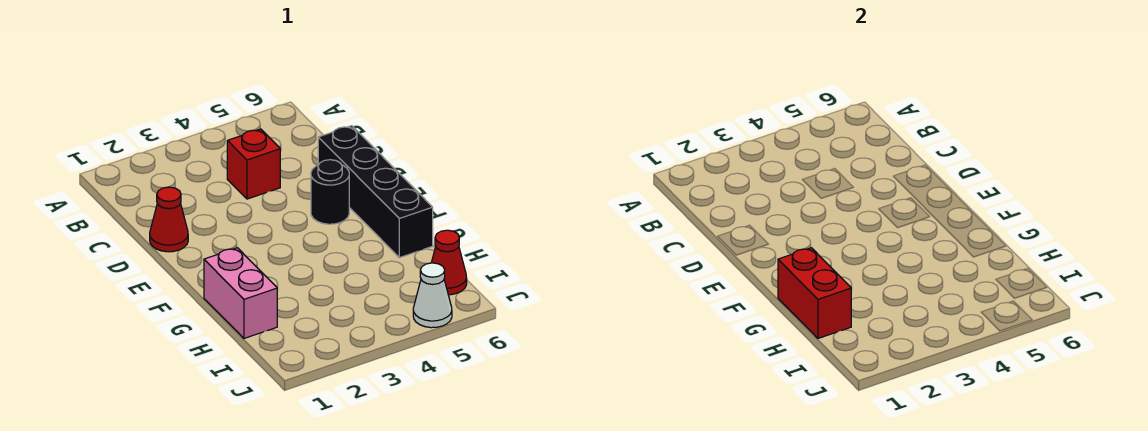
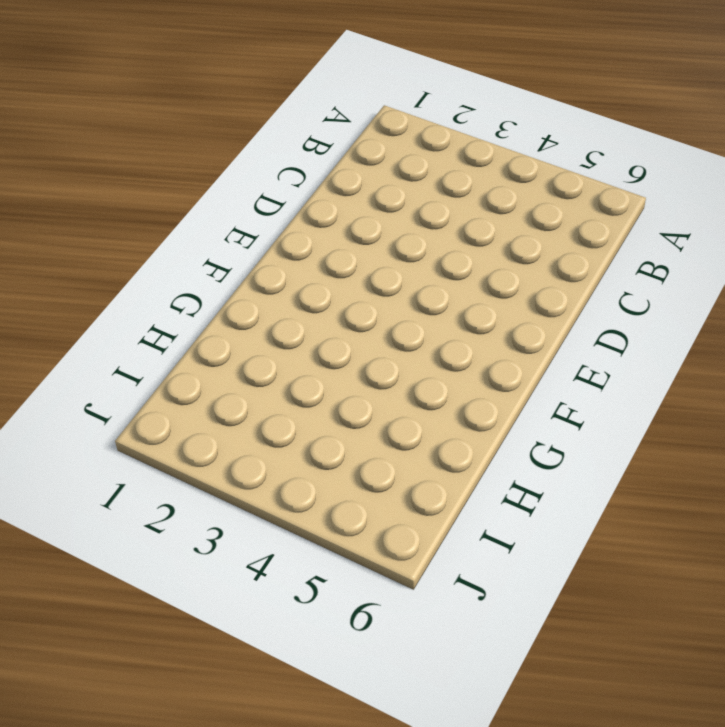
none -> red 1x1 brick [227,129,280,199]
none -> red 1x1 cone [150,187,188,252]

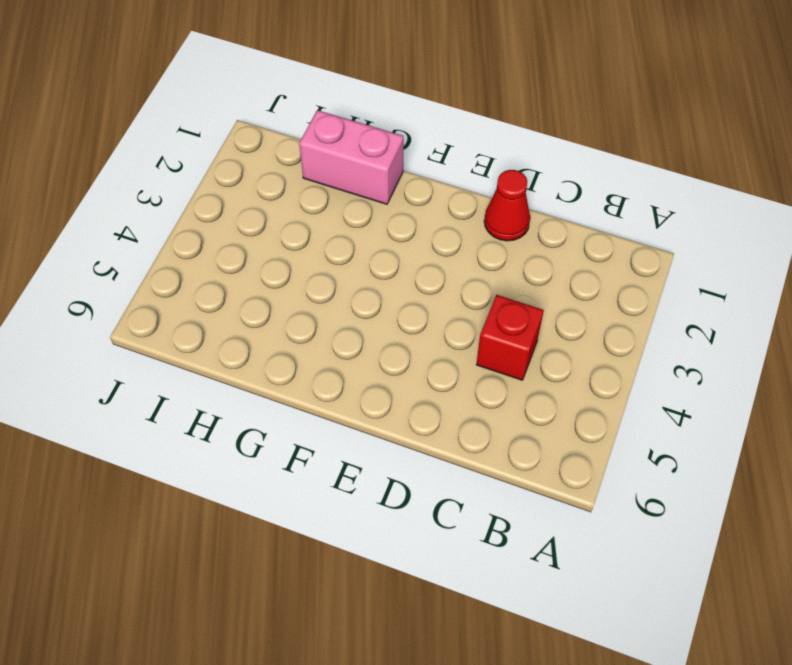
none -> black 1x4 brick [318,126,433,258]
none -> black 1x1 round brick [311,160,349,224]

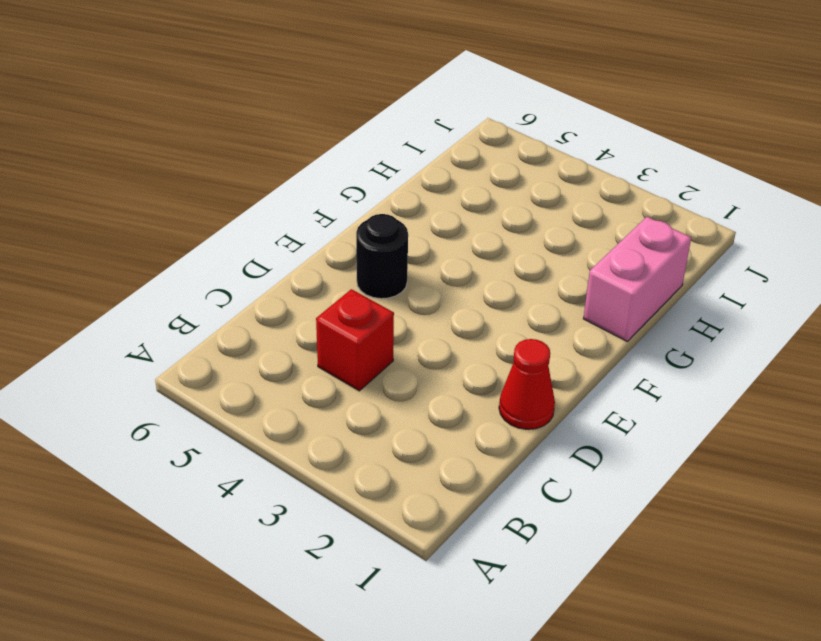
none -> black 1x4 brick [318,126,433,258]
none -> red 1x1 cone [431,230,467,295]

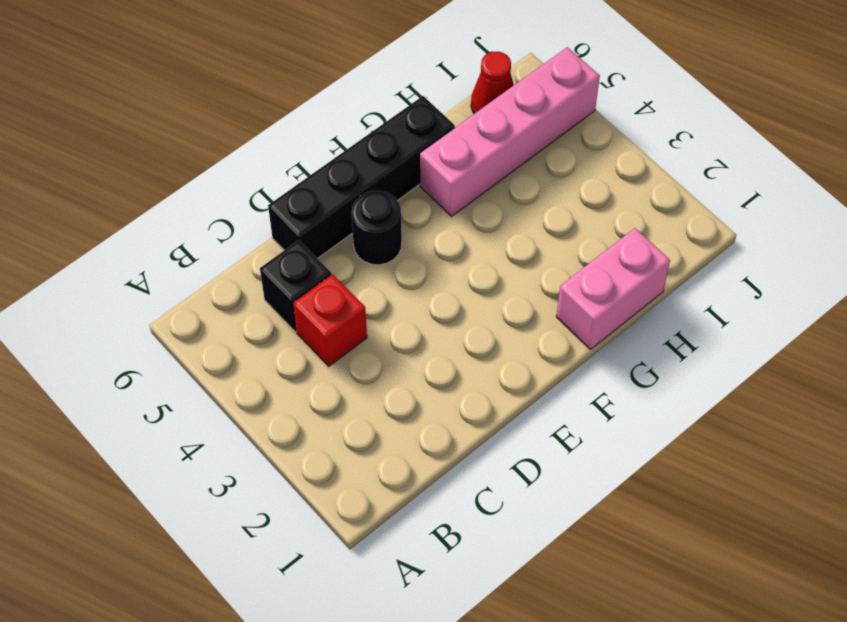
black 1x1 brick [260,240,331,332] -> none
pink 1x4 brick [420,47,600,216] -> white 1x1 cone [413,263,452,328]
none -> red 1x1 cone [150,187,188,252]
none -> red 1x2 brick [778,248,851,338]

